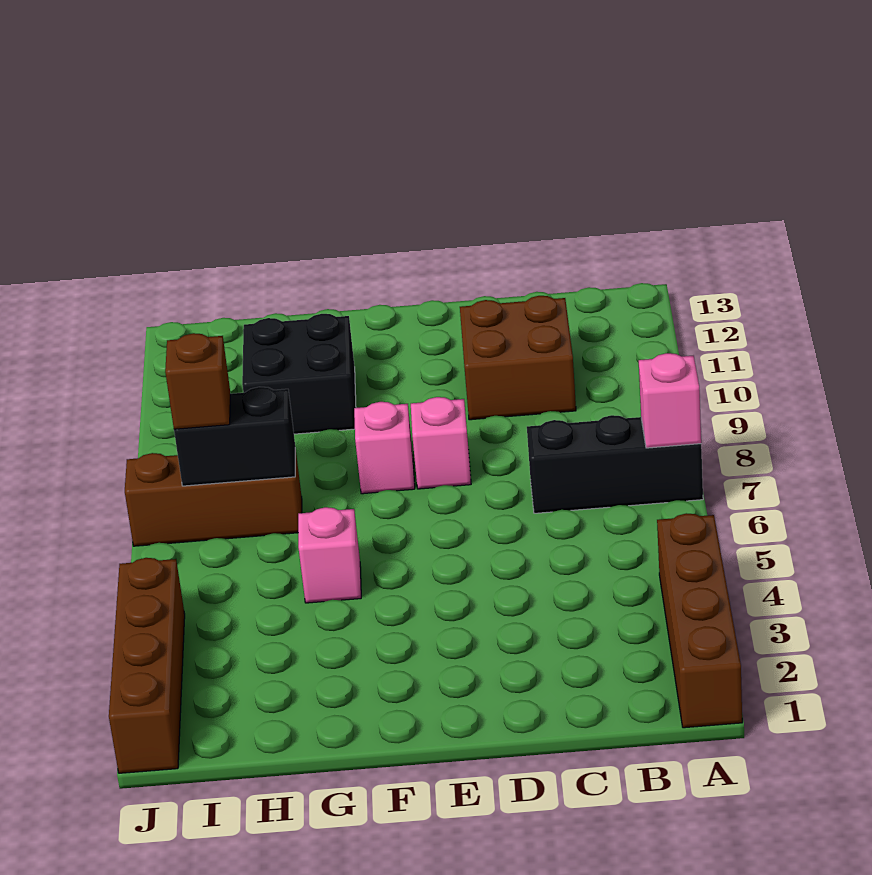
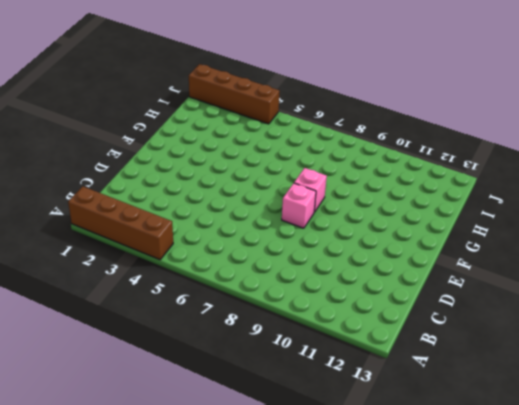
none -> black 1x3 brick [527,415,703,513]
none -> brown 2x2 brick [460,296,576,420]
none -> pink 1x1 brick [298,507,361,603]

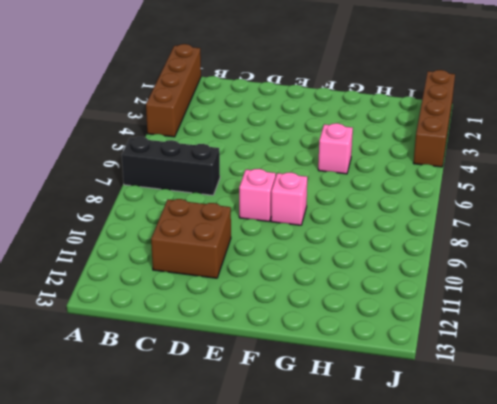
none -> black 2x2 brick [242,314,356,434]
none -> brown 1x3 brick [125,448,302,546]
none -> pink 1x1 brick [639,353,701,448]

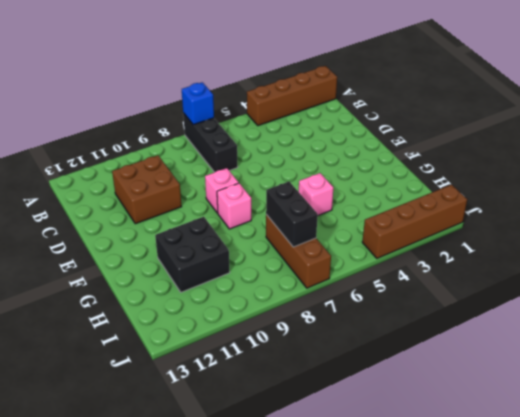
blue 1x1 brick [182,82,214,125] -> pink 1x1 brick [639,353,701,448]
none -> brown 1x1 brick [165,333,230,429]

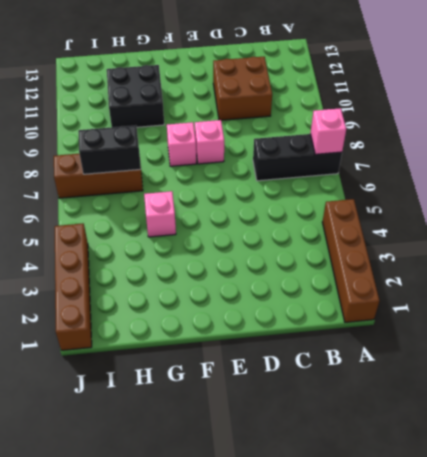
none -> brown 1x1 brick [165,333,230,429]

